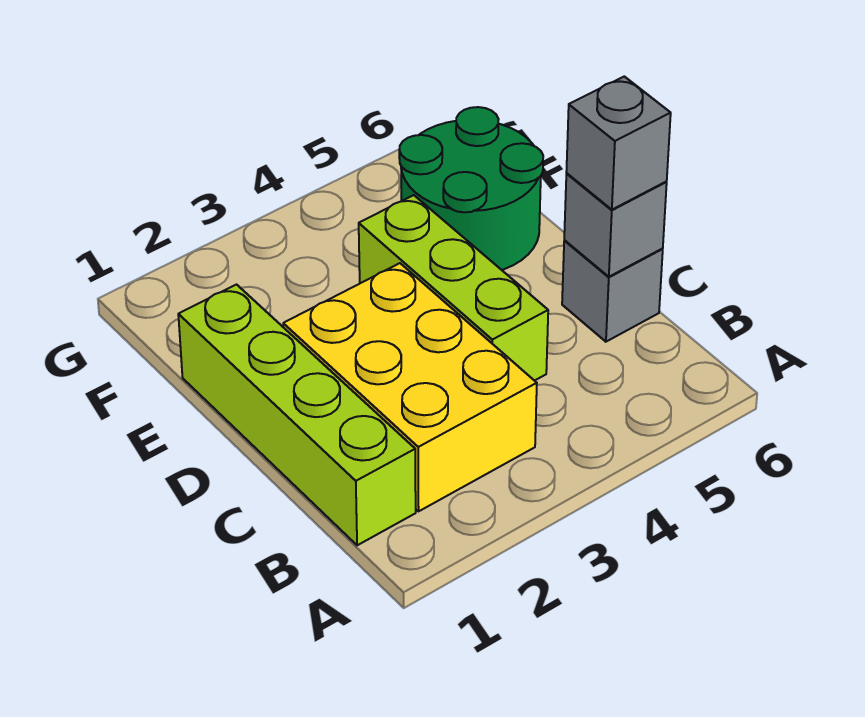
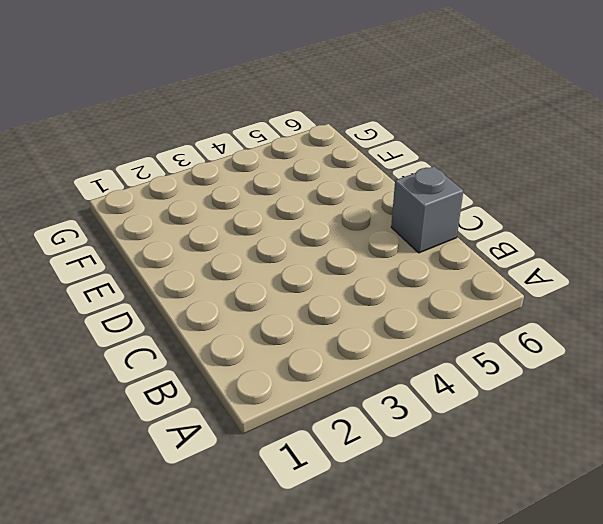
none -> lime 1x4 brick [178,285,416,545]
none -> yellow 2x3 brick [283,263,537,511]

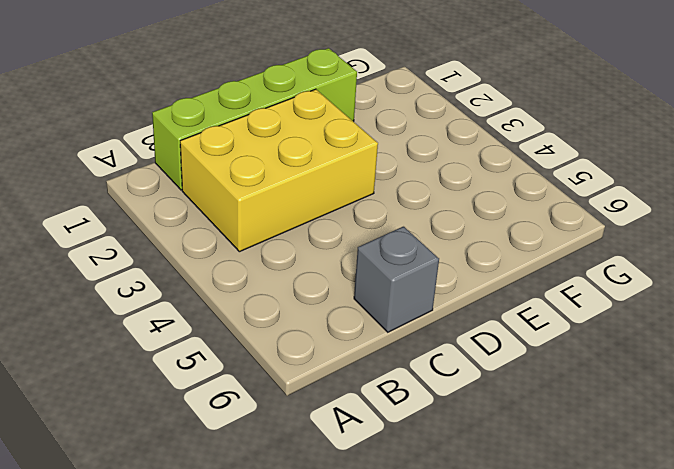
none -> lime 1x3 brick [359,195,548,381]
none -> green 2x2 round brick [399,107,543,270]

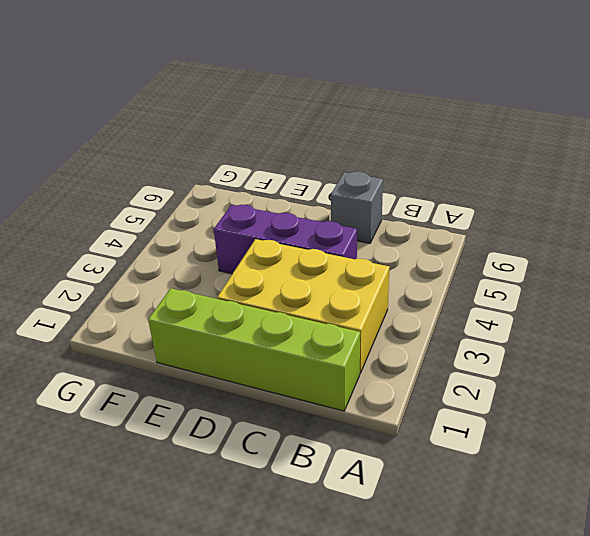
purple 1x3 brick [214,205,357,274] -> lime 1x3 brick [359,195,548,381]
none -> green 2x2 round brick [399,107,543,270]
none -> grey 1x1 brick [564,174,667,277]

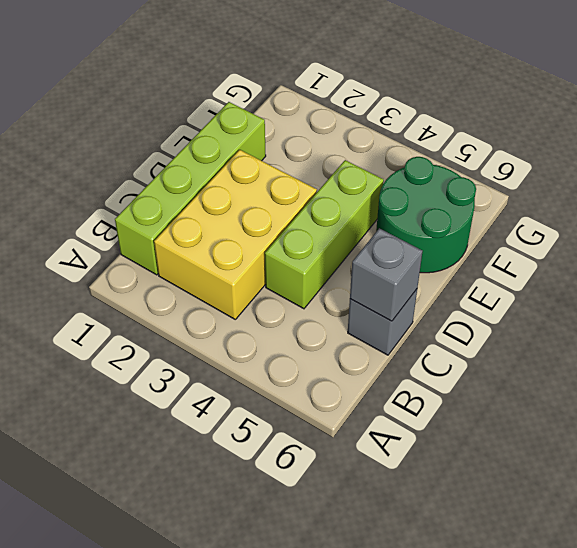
none -> grey 1x1 brick [566,76,671,210]

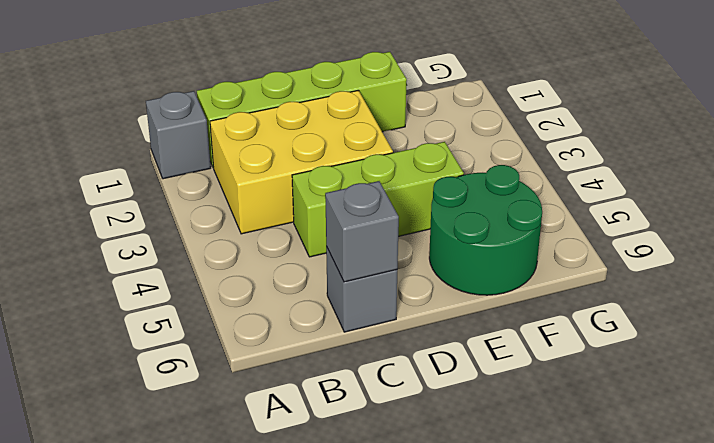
grey 1x1 brick [146,91,211,179] -> grey 1x1 brick moved to [566,76,671,210]

